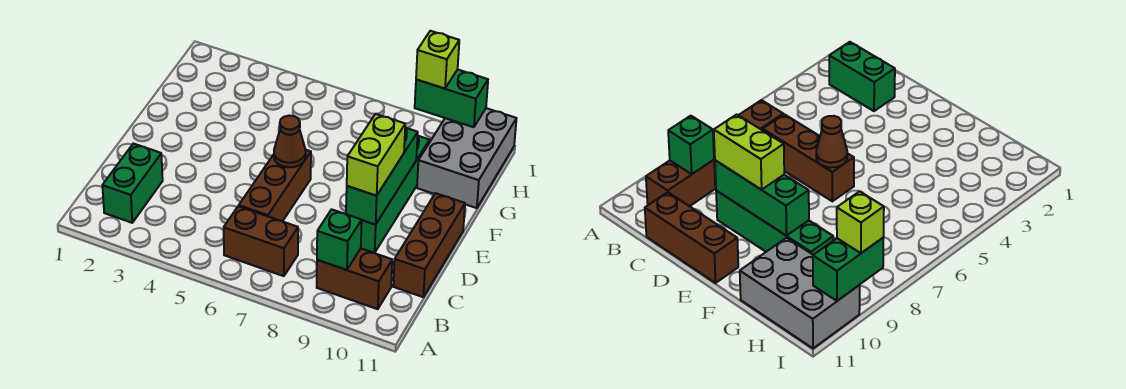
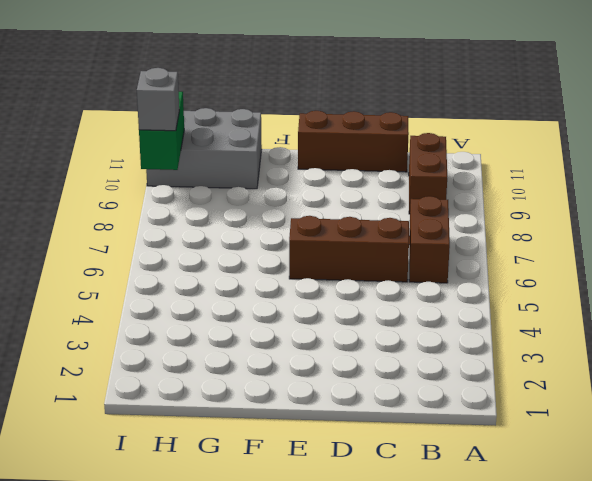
grey 1x1 brick [137,68,179,131] -> lime 1x1 brick [416,31,459,88]
none -> green 1x2 brick [102,144,163,223]
none -> green 1x4 brick [361,136,430,253]
none -> green 1x1 brick [317,209,362,270]

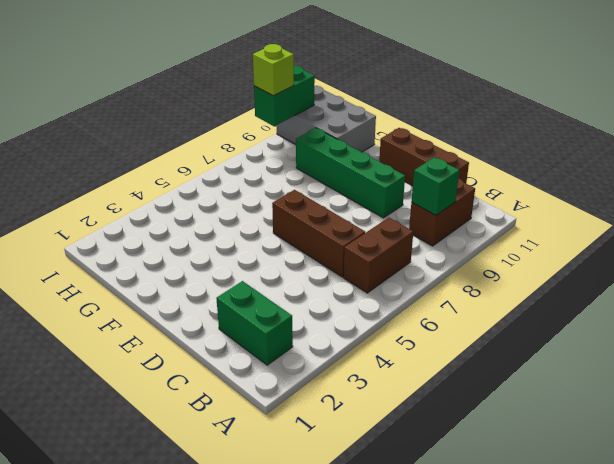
none -> green 1x3 brick [346,128,418,225]
none -> brown 1x1 cone [274,116,306,167]
none -> lime 1x2 brick [347,114,405,196]

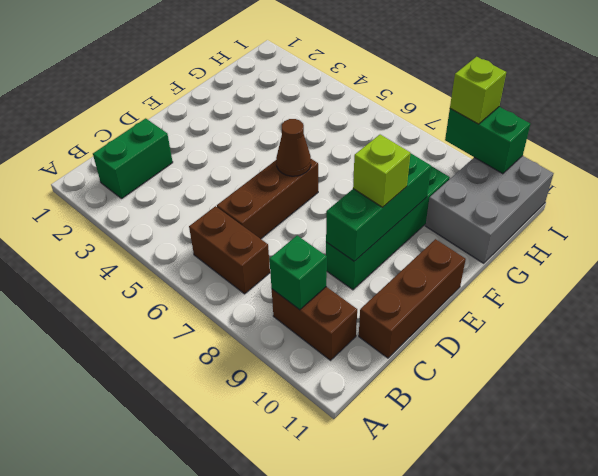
lime 1x1 brick [353,135,411,207] -> lime 1x2 brick [347,114,405,196]

